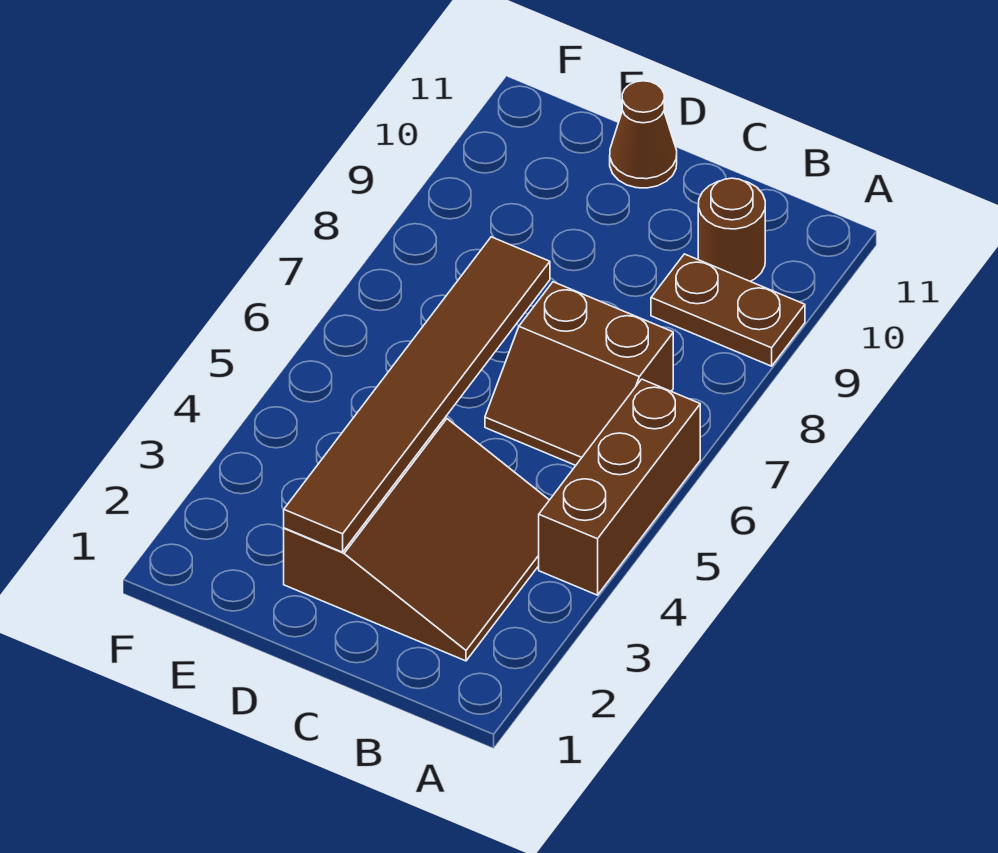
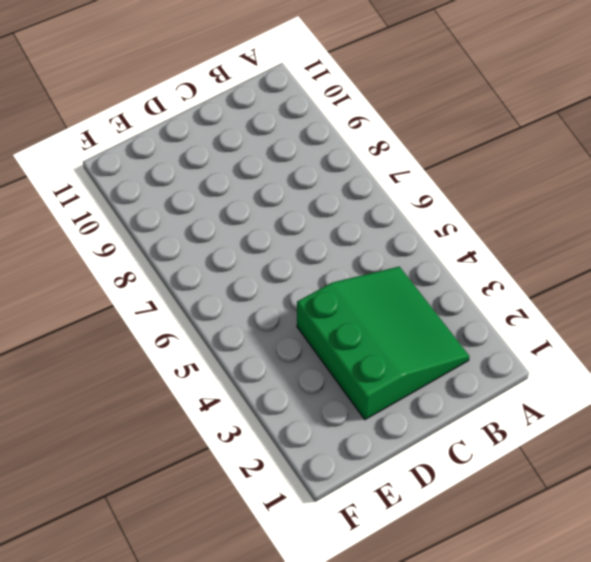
green 3x3 slope [297,267,469,420] -> brown 3x3 slope [284,418,549,661]
none -> brown 1x3 brick [539,379,700,595]
none -> brown 1x2 plate [651,254,805,366]

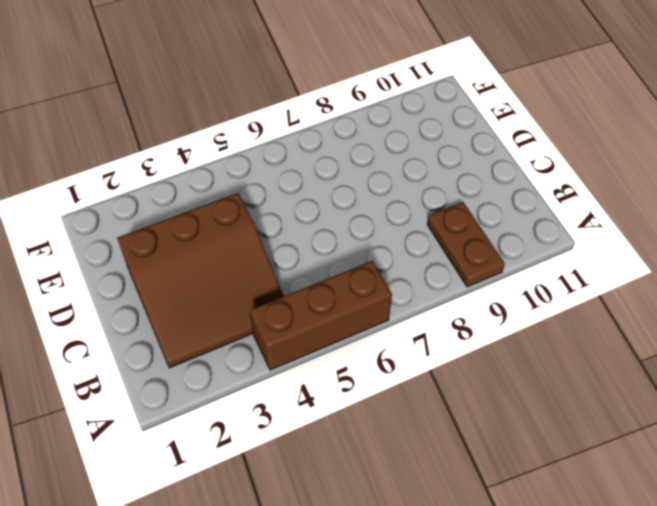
none -> brown 2x2 slope [485,282,673,465]
none -> brown 1x1 round brick [698,178,765,281]

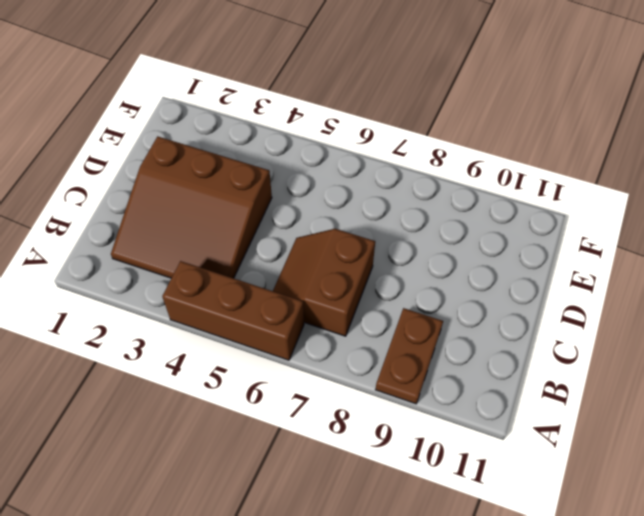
none -> brown 1x1 round brick [698,178,765,281]
none -> brown 1x1 cone [610,81,677,188]

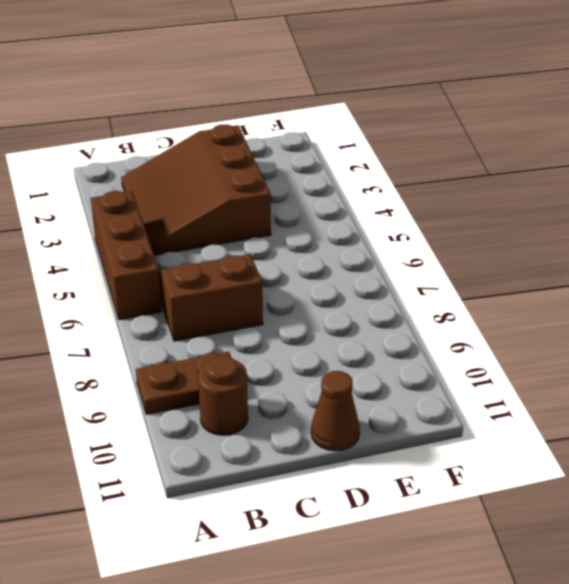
none -> brown 1x6 tile [284,237,550,552]

